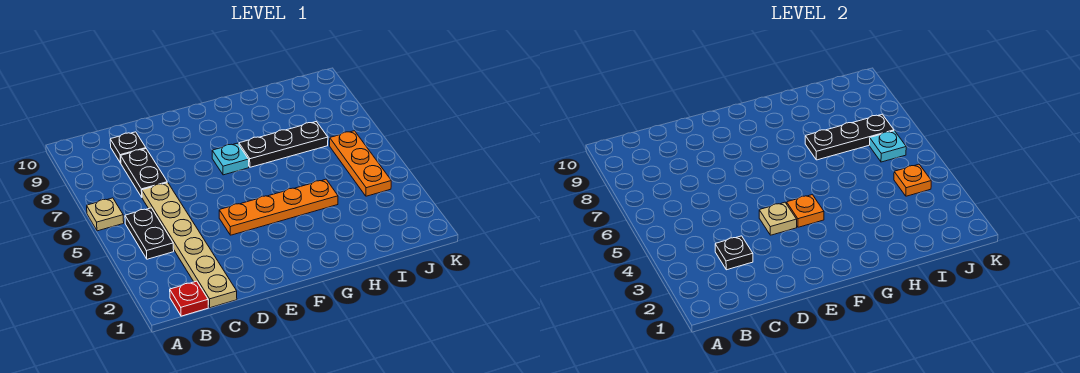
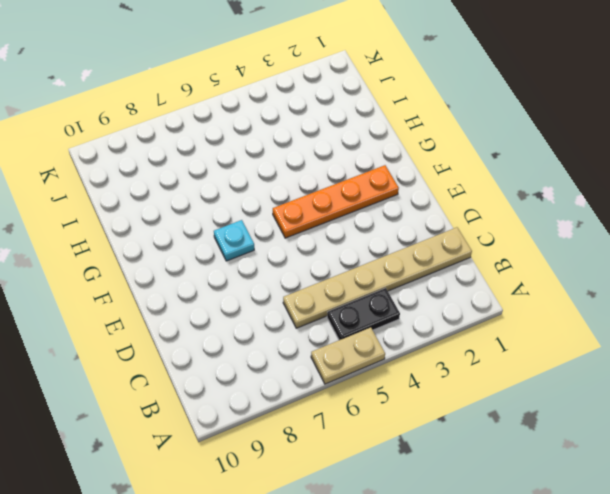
tan 1x2 plate [311,327,385,384] -> tan 1x1 plate [87,198,124,231]
orange 1x4 plate [273,165,399,238] -> orange 1x4 plate turned to [219,179,338,235]
none -> red 1x1 plate [170,281,208,316]
none -> black 1x2 plate [121,149,167,197]
none -> black 1x1 plate [110,132,146,163]

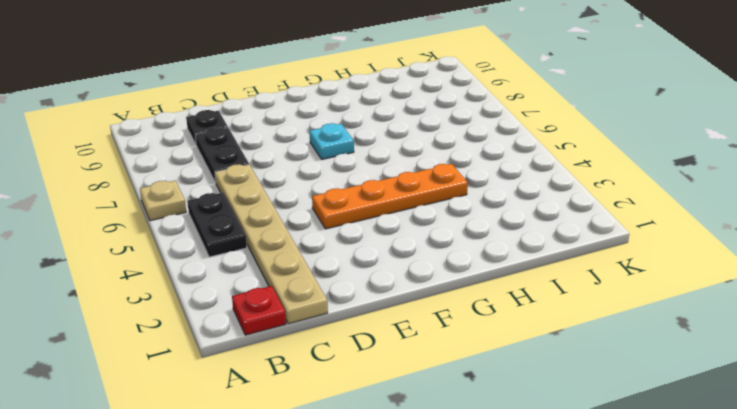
none -> black 1x3 plate [239,122,328,167]
none -> orange 1x3 plate [330,131,391,196]
none -> black 1x1 plate [715,236,753,270]

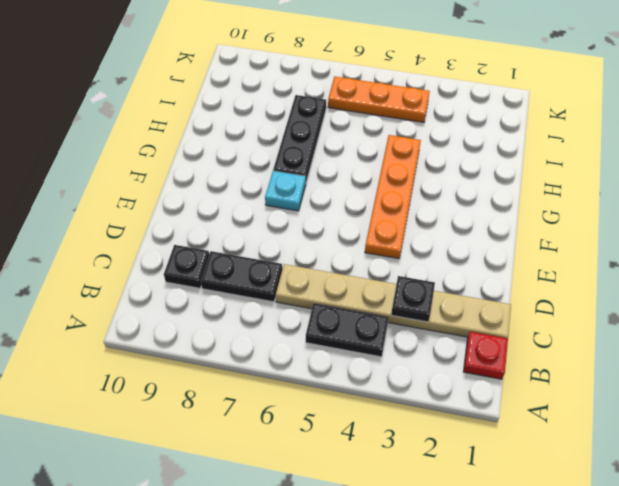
none -> tan 1x1 plate [87,198,124,231]
none -> tan 1x1 plate [759,202,797,235]
none -> orange 1x1 plate [787,195,824,227]

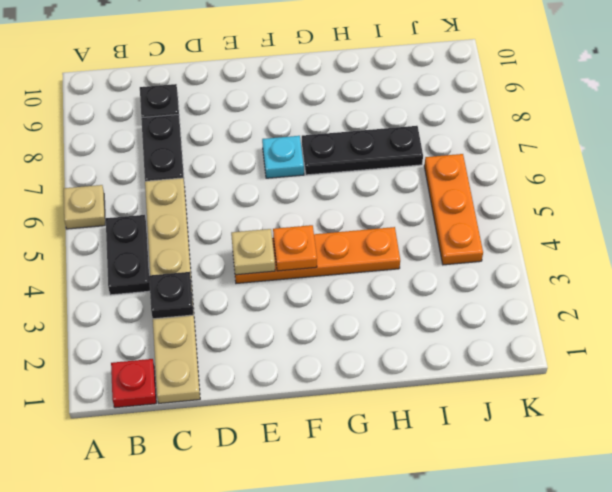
none -> black 1x3 plate [805,114,894,160]
none -> orange 1x1 plate [894,164,931,196]
none -> cyan 1x1 plate [870,131,906,162]

